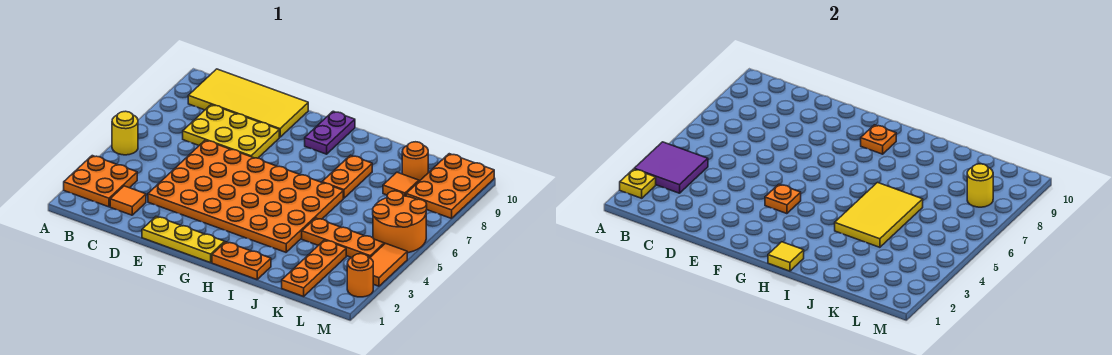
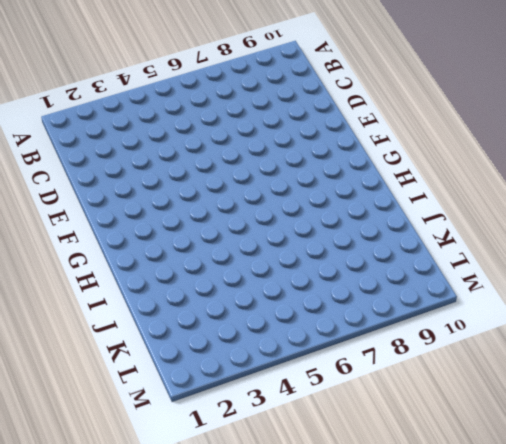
none -> orange 2x2 plate [64,156,137,207]
none -> yellow 1x1 round brick [112,111,138,155]
none -> yellow 2x4 tile [188,69,308,137]

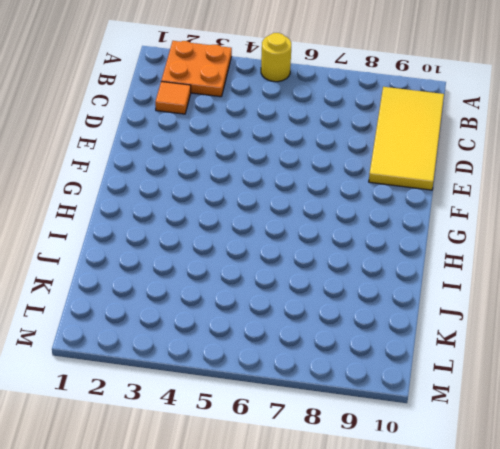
none -> yellow 2x3 plate [183,105,279,158]
none -> orange 4x6 plate [148,140,343,252]
none -> yellow 1x3 plate [142,217,225,263]

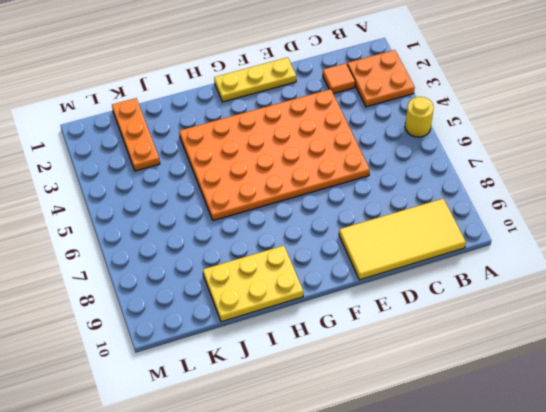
yellow 2x3 plate [203,246,303,322] -> yellow 2x3 plate moved to [183,105,279,158]
none -> purple 1x2 plate [305,111,355,154]
none -> orange 1x2 plate [212,242,271,280]
none -> orange 1x2 plate [322,155,372,198]

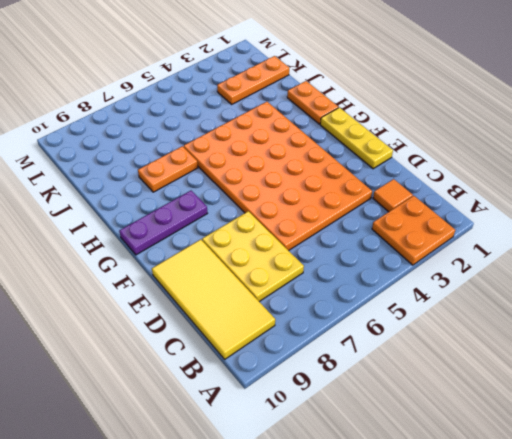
purple 1x3 plate [119,191,208,255] -> purple 1x2 plate [305,111,355,154]
none -> yellow 1x1 round brick [112,111,138,155]
none -> orange 1x3 plate [302,218,384,258]
none -> orange 1x1 tile [383,172,419,196]

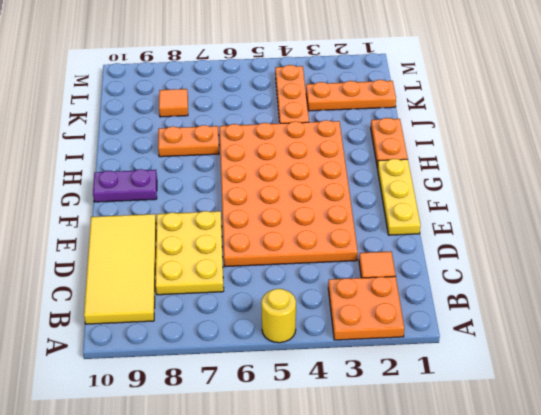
none -> orange 1x1 round brick [402,142,428,181]
none -> orange 2x2 round brick [373,191,427,253]
none -> orange 2x3 plate [406,154,494,219]

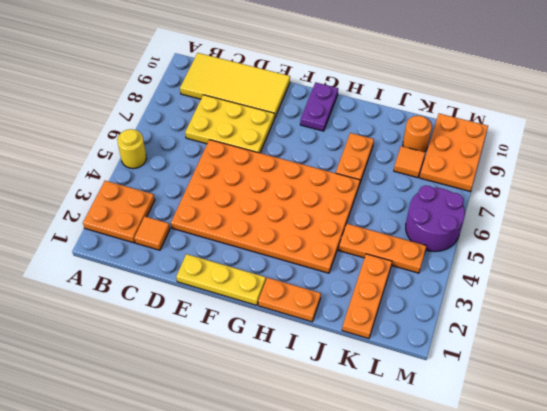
purple 2x2 round brick [406,185,465,252] -> orange 2x2 round brick [373,191,427,253]
none -> orange 1x1 round brick [347,254,373,297]
none -> orange 1x2 tile [370,243,407,286]
none -> yellow 1x1 plate [620,169,656,198]

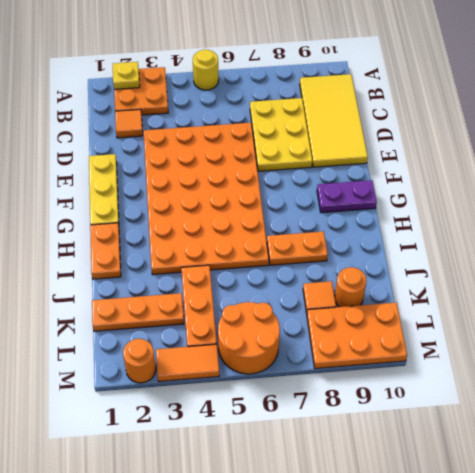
none -> purple 2x2 tile [634,142,708,193]
none -> orange 1x1 plate [765,184,801,214]
none -> orange 1x1 plate [861,125,896,154]

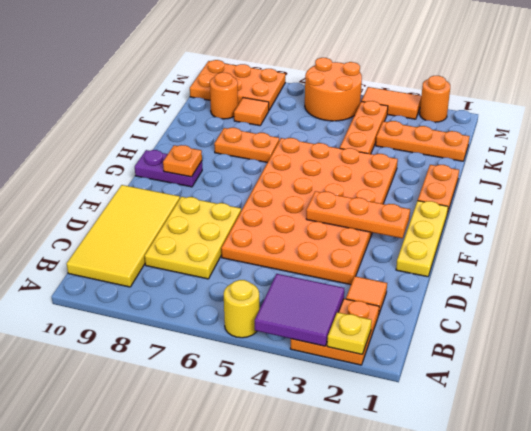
orange 1x3 plate [306,191,410,238] -> orange 1x1 plate [765,184,801,214]
none -> yellow 1x1 tile [768,242,804,271]
none -> yellow 2x3 tile [835,183,923,247]
none -> yellow 1x1 round brick [967,164,993,207]

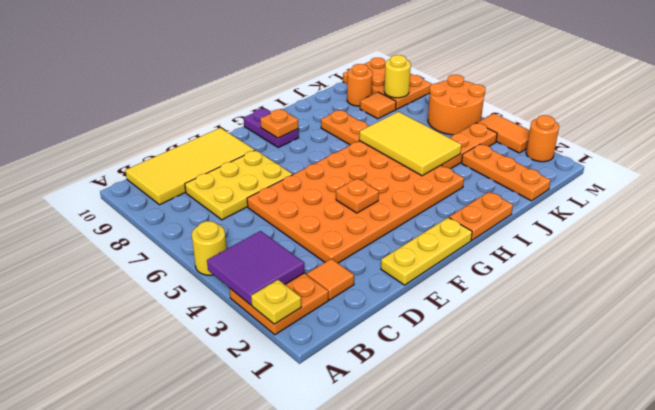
none -> yellow 1x1 tile [768,242,804,271]

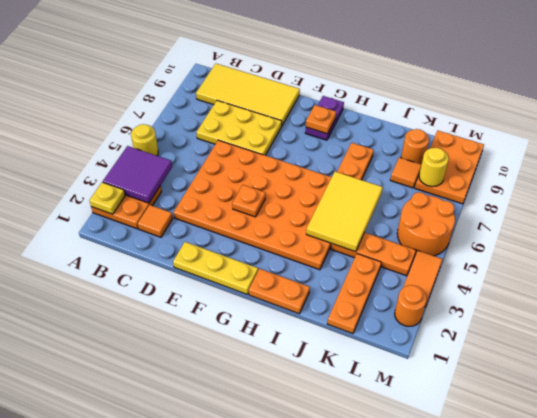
none -> yellow 1x1 tile [768,242,804,271]

